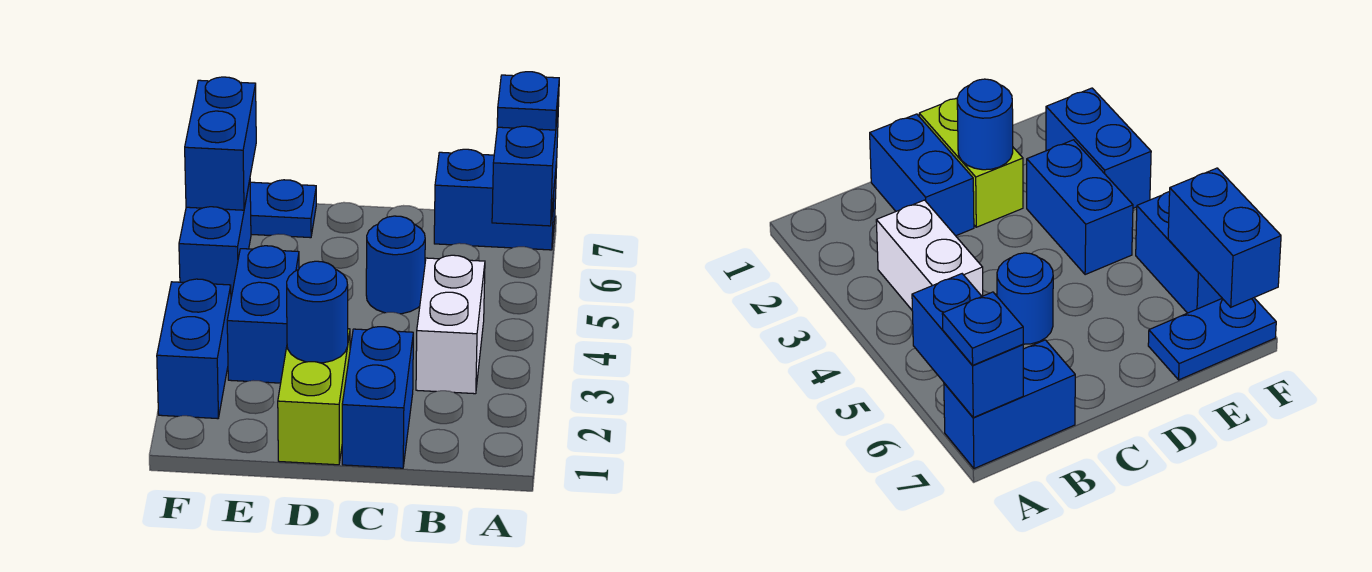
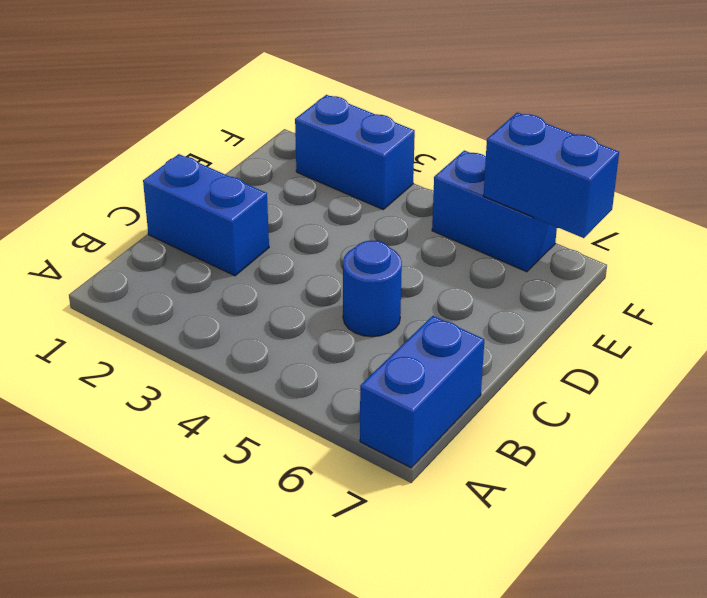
none -> white 1x2 brick [416,255,485,394]
none -> lime 1x2 brick [278,329,350,465]
none -> blue 1x2 brick [227,246,299,383]

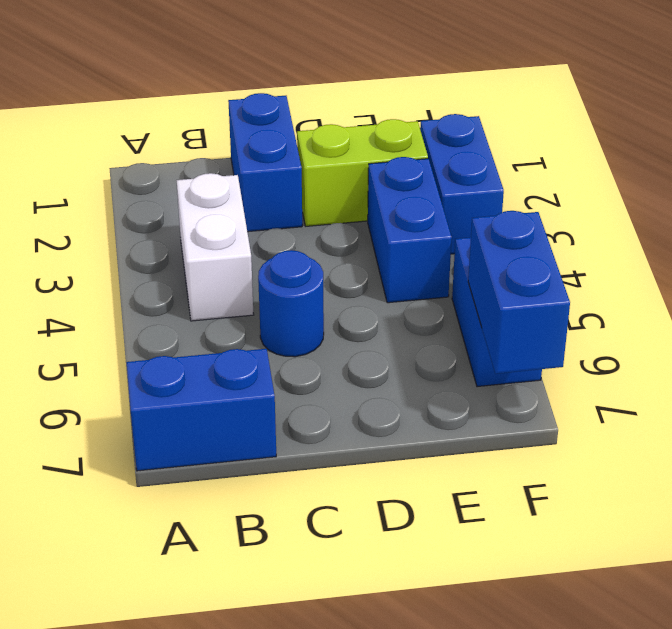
lime 1x2 brick [297,119,428,226] -> lime 1x2 brick turned to [278,329,350,465]
none -> blue 1x2 plate [250,180,316,238]
none -> blue 1x2 brick [492,101,559,226]
none -> blue 1x1 round brick [287,261,348,363]

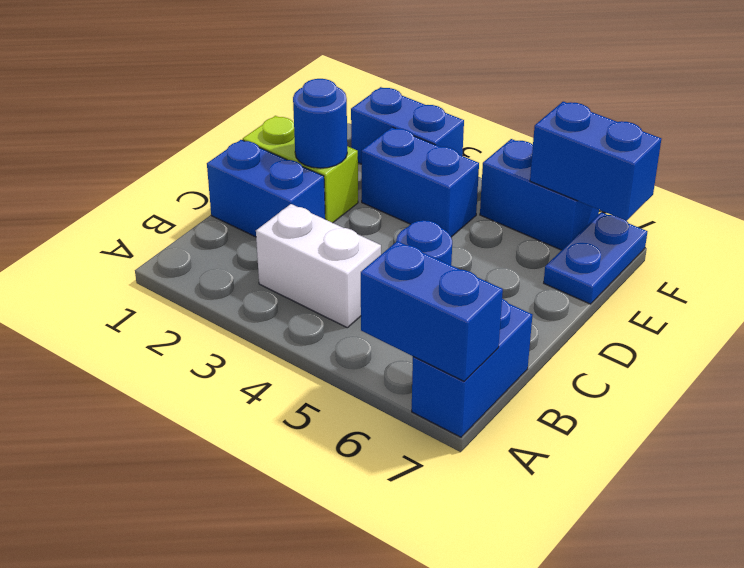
none -> blue 1x1 plate [497,72,559,130]

